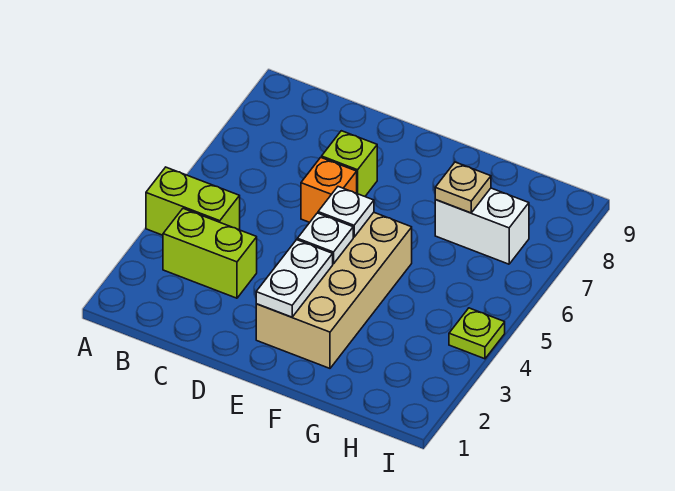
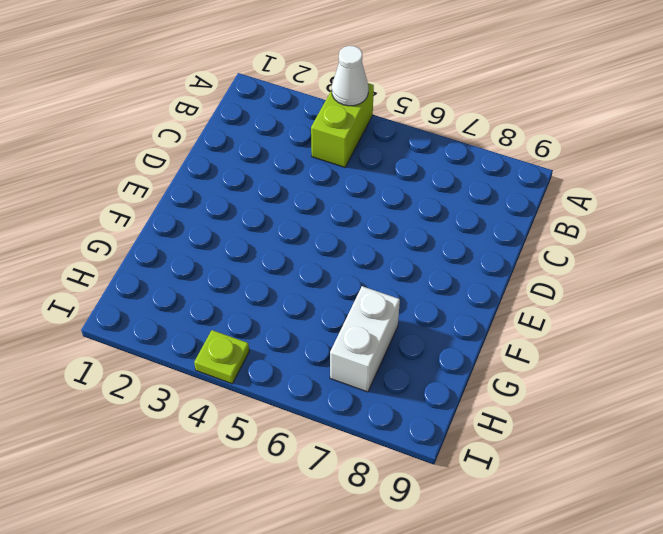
white 1x1 cone [332,46,368,106] -> none
none -> lime 1x2 brick [163,209,257,298]
none -> orange 1x1 brick [301,157,357,222]

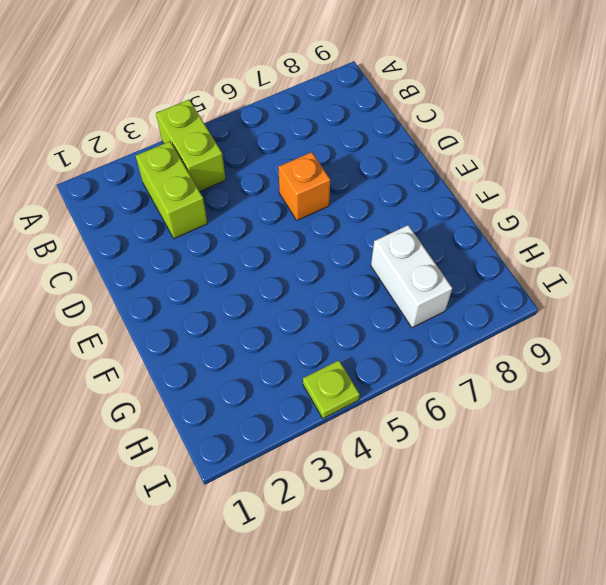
none -> lime 1x1 brick [322,131,377,196]
none -> tan 2x4 brick [256,212,412,368]

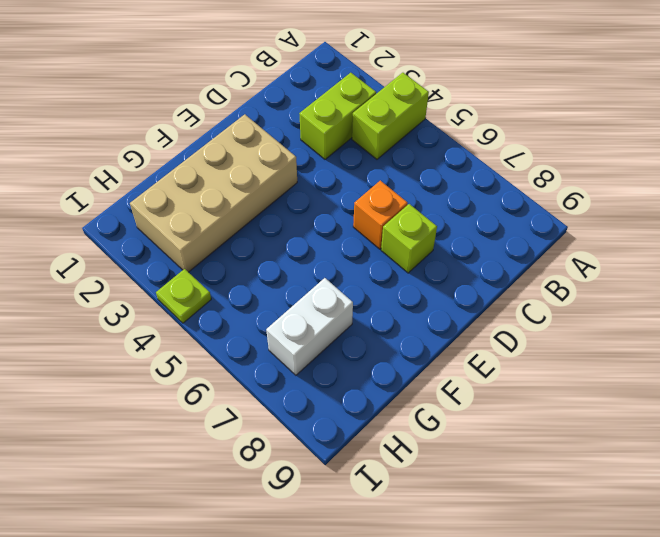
tan 2x4 brick [130,114,297,272] -> tan 2x4 brick turned to [256,212,412,368]
none -> white 1x2 plate [256,240,333,317]
none -> white 1x1 plate [297,213,353,264]

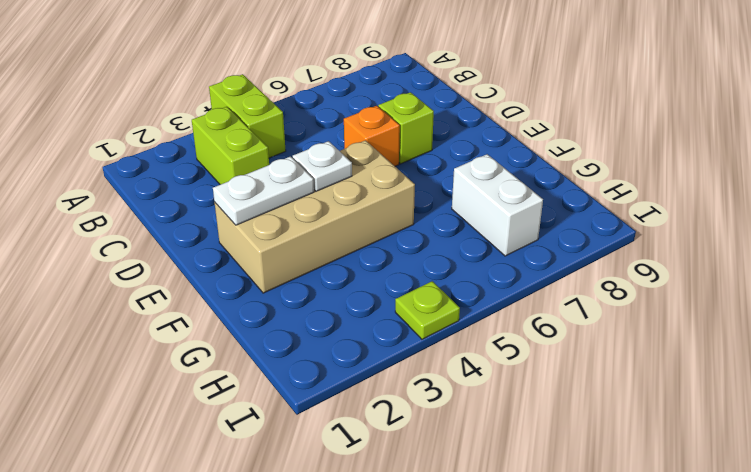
none -> white 1x1 plate [318,187,374,237]
none -> tan 1x1 plate [435,162,491,213]

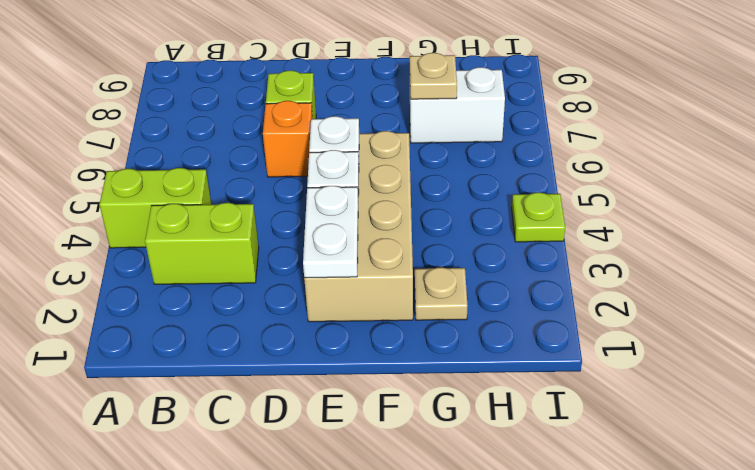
tan 1x1 plate [415,268,467,320] -> none

